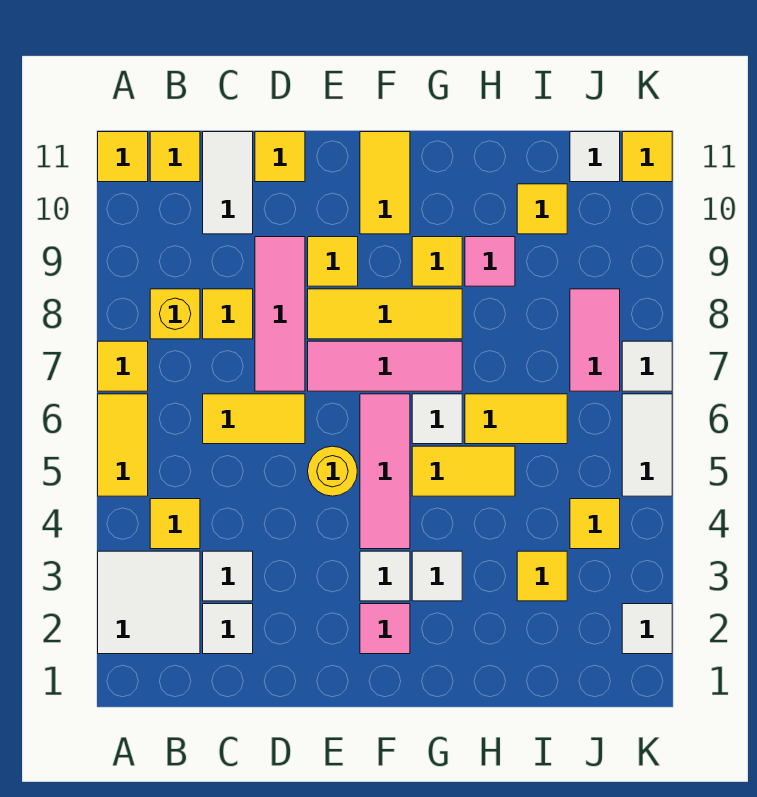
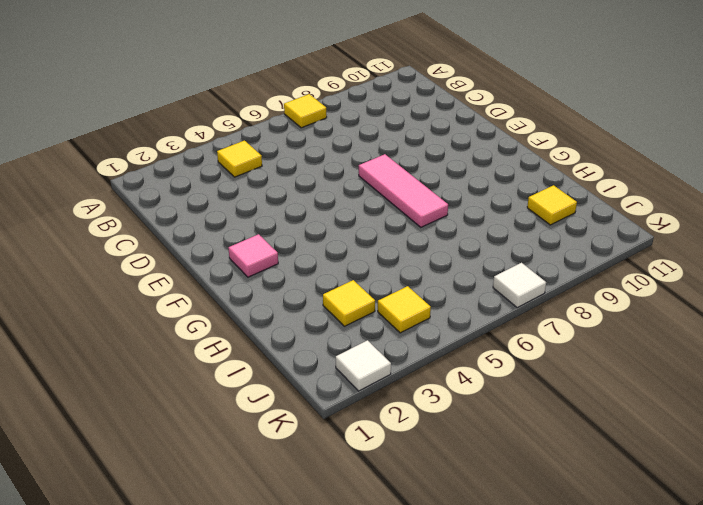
none -> white 2x2 tile [98,551,200,654]
none -> yellow 1x2 tile [98,394,148,496]
none -> yellow 1x1 tile [98,132,148,182]
none -> yellow 1x1 brick [150,289,200,339]

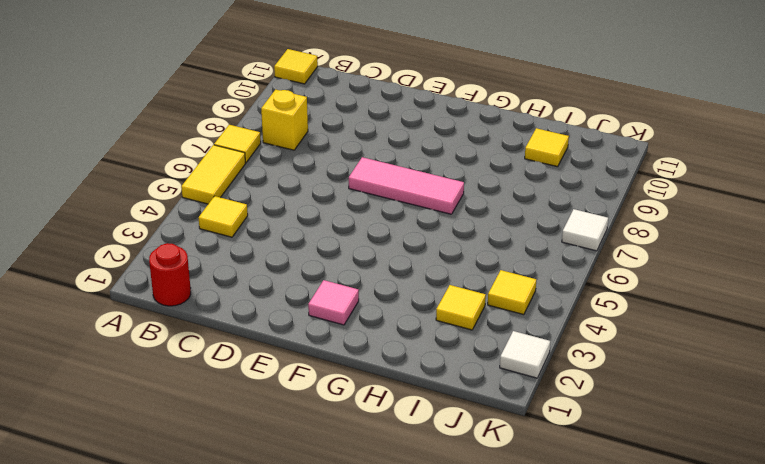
red 1x1 round brick [149,243,191,306] -> none
none -> white 2x2 tile [98,551,200,654]
none -> yellow 1x1 tile [150,132,200,182]
none -> white 1x1 tile [203,604,253,654]
none -> white 1x1 tile [203,551,253,601]

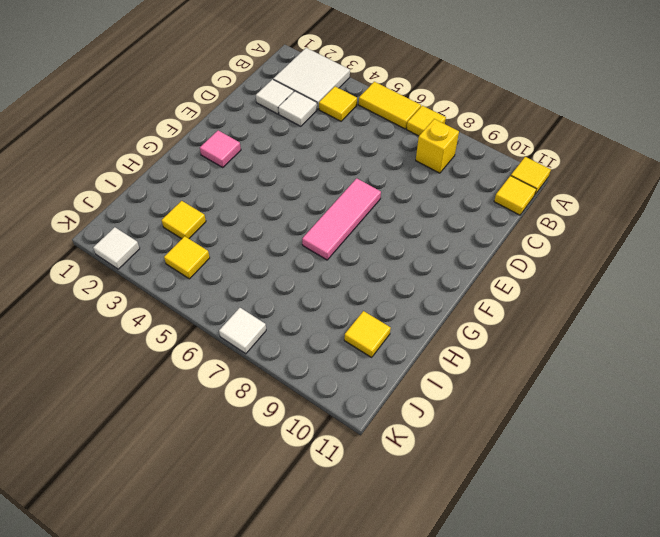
none -> yellow 1x2 tile [203,394,305,444]
none -> yellow 1x1 tile [203,289,253,339]
none -> white 1x2 tile [203,132,253,234]
none -> pink 1x3 tile [255,237,305,391]

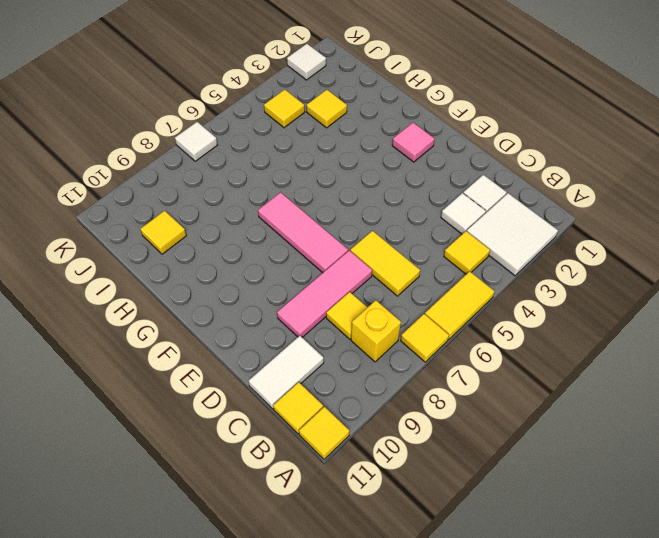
none -> yellow 1x1 tile [255,132,305,182]
none -> yellow 1x1 round brick [308,446,357,496]
none -> yellow 1x3 tile [308,289,462,339]
none -> yellow 1x1 tile [308,237,358,286]

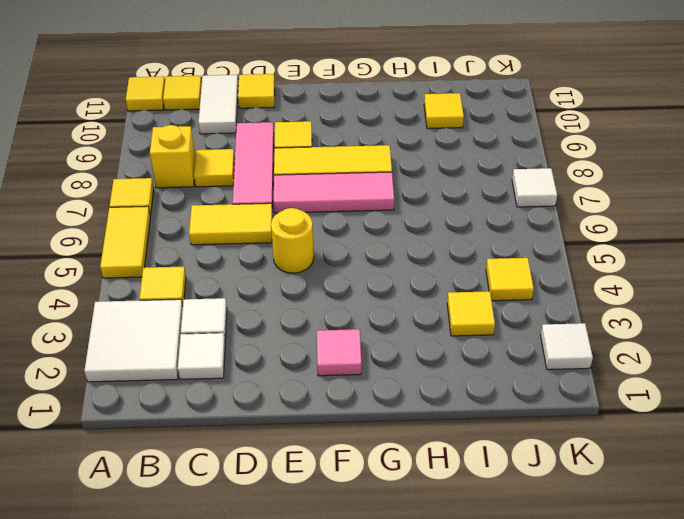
none -> white 1x1 tile [360,551,410,601]
none -> pink 1x3 tile [360,394,410,549]
none -> yellow 1x2 tile [360,132,410,234]
none -> white 1x1 tile [412,551,462,601]

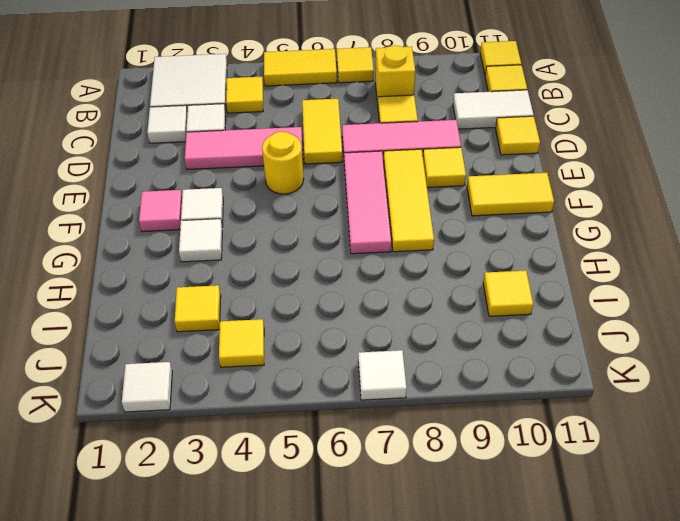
pink 1x3 tile [185,127,303,170] -> pink 1x3 tile moved to [360,394,410,549]
none -> yellow 1x2 tile [412,446,515,496]
none -> white 1x1 tile [412,394,462,444]
none -> yellow 1x1 tile [412,237,462,286]
none -> yellow 1x2 tile [465,394,567,444]

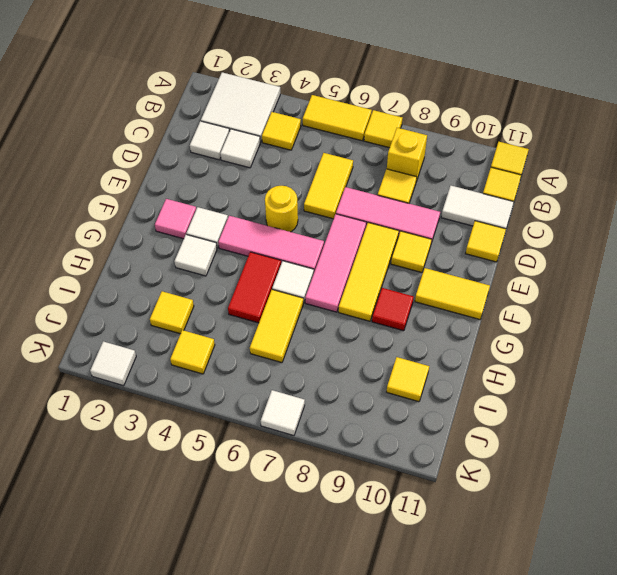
red 1x2 tile [228,252,281,323] -> yellow 1x2 tile [412,446,515,496]
red 1x1 tile [372,288,413,331] -> yellow 1x1 tile [412,237,462,286]
none -> pink 1x1 tile [465,237,515,286]
none -> pink 1x2 tile [570,289,620,391]
none -> white 1x1 tile [570,132,620,182]
none -> white 1x2 tile [622,394,672,496]

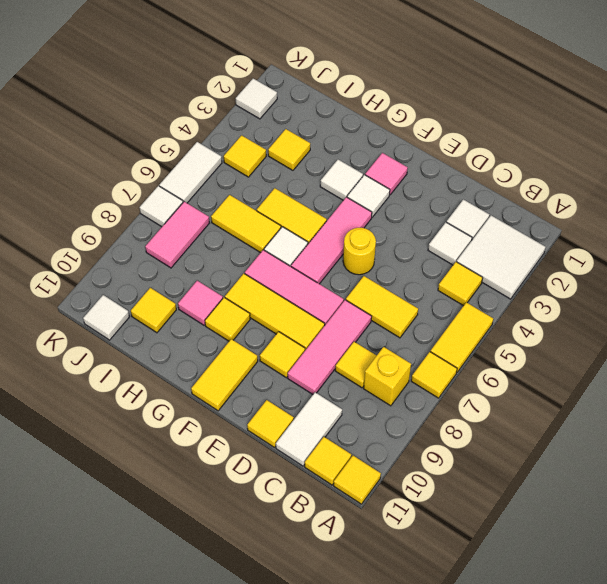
none -> yellow 1x1 tile [622,132,672,182]

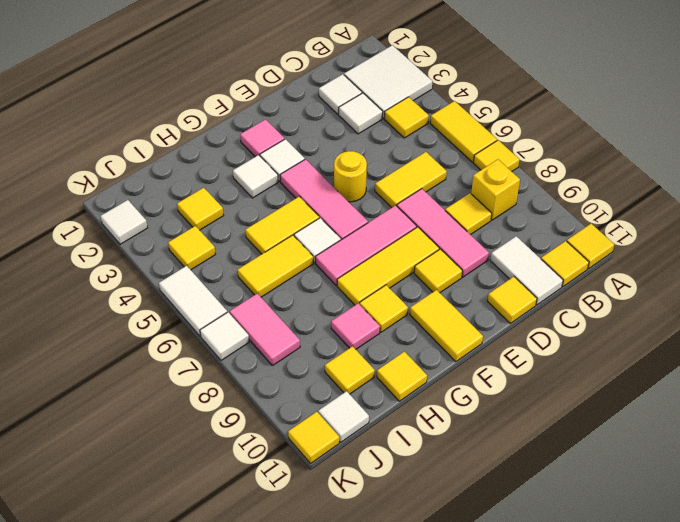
yellow 1x1 tile [377,352,427,401] -> none

